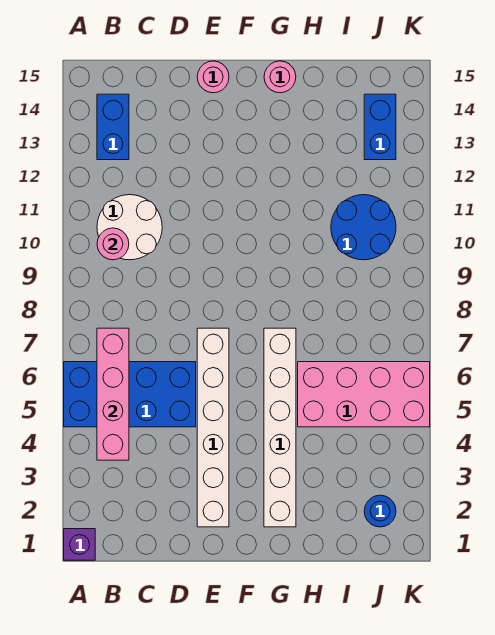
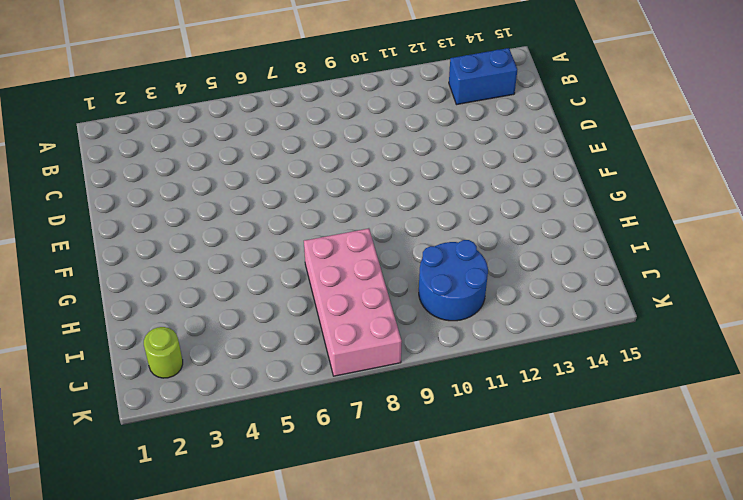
pink 2x4 brick [304,228,402,376] -> pink 2x4 brick moved to [298,362,430,427]
lime 1x1 round brick [144,327,183,378] -> blue 1x1 round brick [364,495,396,527]
none -> purple 1x1 brick [64,529,95,560]
none -> blue 2x4 brick [64,362,196,427]
none -> white 2x2 round brick [97,195,162,260]

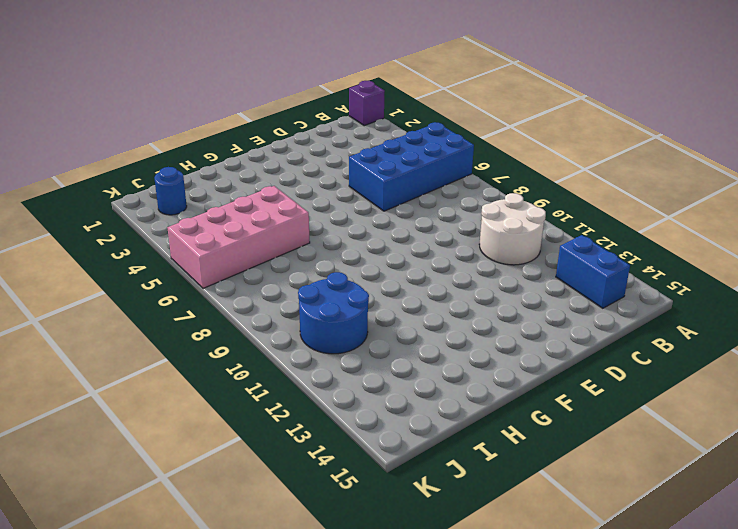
none -> white 1x6 brick [197,328,229,527]
none -> pink 1x1 round brick [197,61,229,93]
none -> white 1x6 brick [264,328,296,527]

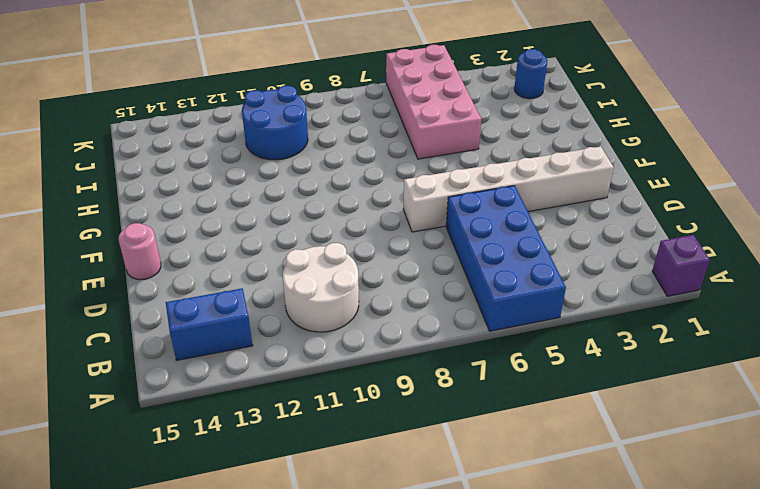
none -> white 1x6 brick [264,328,296,527]
none -> pink 1x1 round brick [264,61,296,93]
none -> blue 1x2 brick [364,94,396,160]

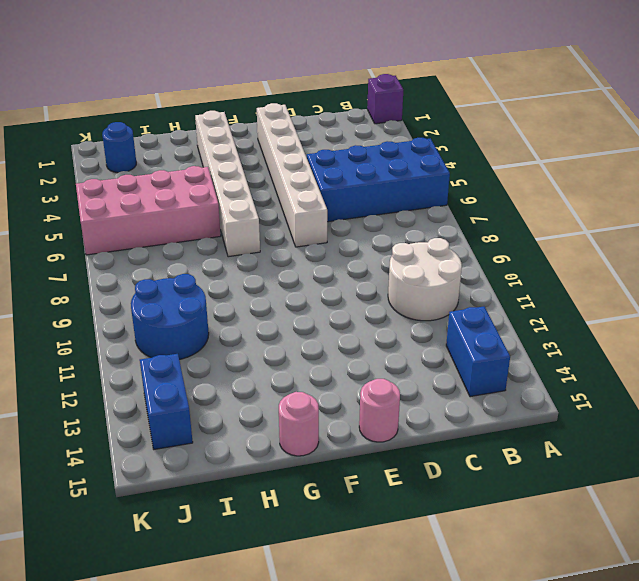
none -> pink 1x4 brick [97,328,129,460]
none -> pink 1x1 round brick [97,228,129,260]

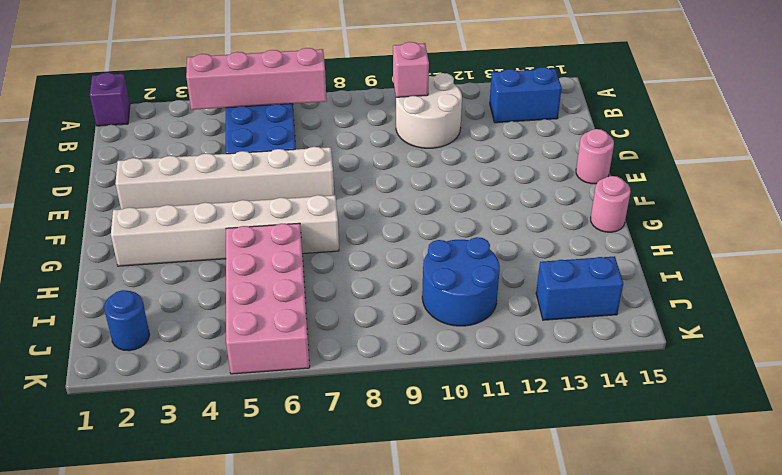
pink 1x1 brick [393,42,429,97] -> pink 1x1 round brick [97,228,129,260]

